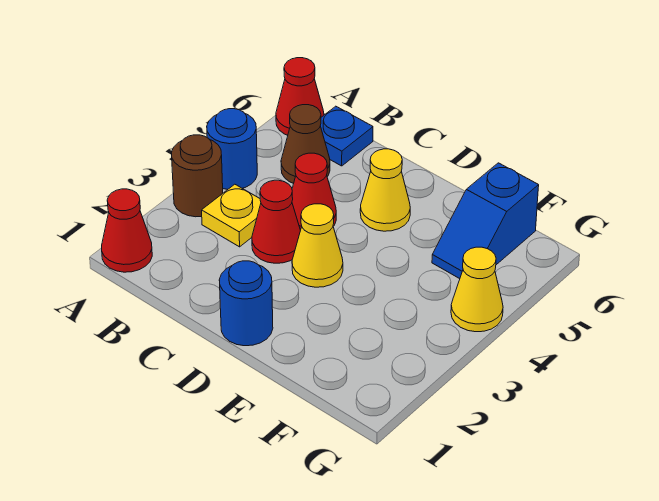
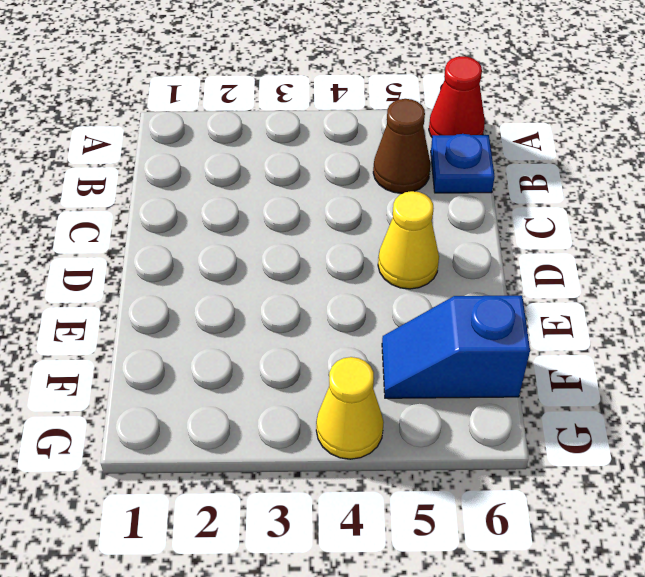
none -> red 1x1 cone [102,189,152,272]
none -> brown 1x1 round brick [171,135,223,217]
none -> blue 1x1 round brick [207,109,257,189]

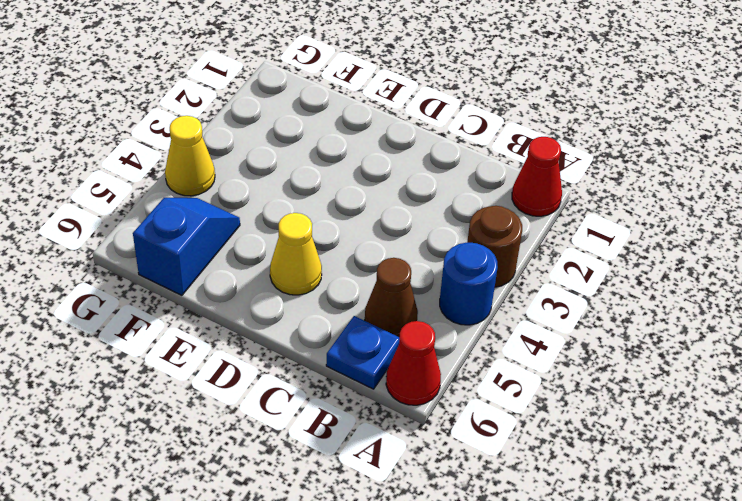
none -> yellow 1x1 plate [202,184,261,247]
none -> red 1x1 cone [252,180,301,263]
none -> red 1x1 cone [292,153,336,230]

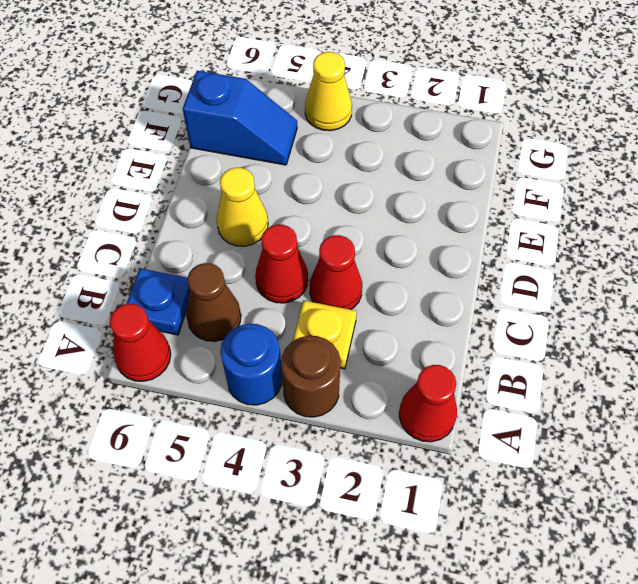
none -> blue 1x1 round brick [219,261,273,346]
none -> yellow 1x1 cone [292,204,343,287]

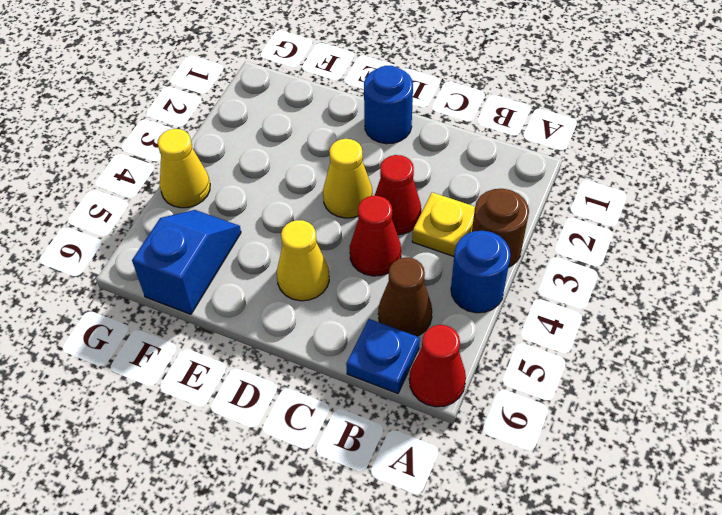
none -> red 1x1 cone [102,189,152,272]

